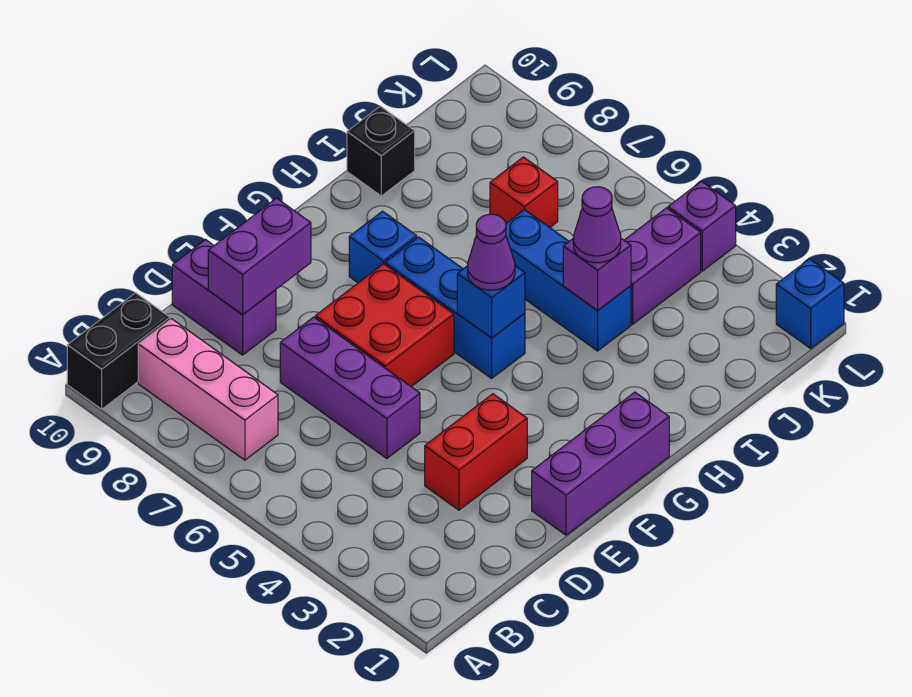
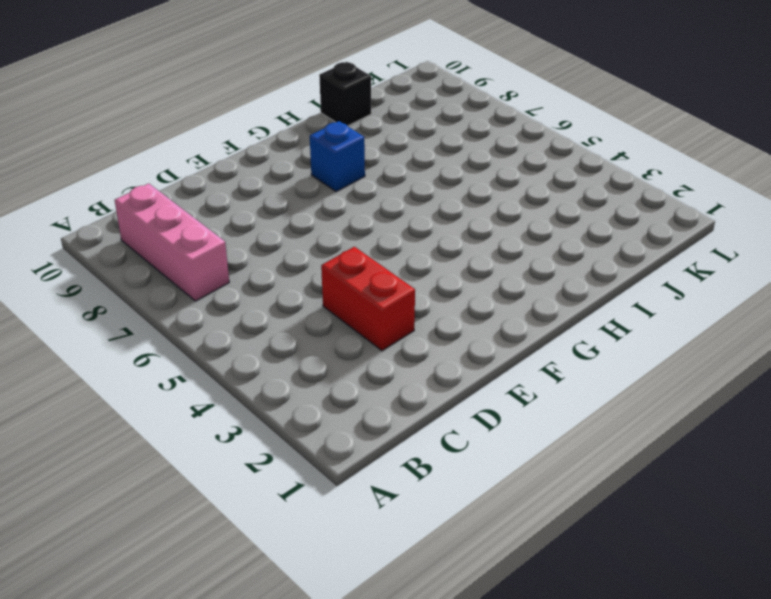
red 1x2 brick [321,247,415,351] -> red 1x2 brick turned to [425,394,527,510]
none -> black 1x2 brick [67,293,170,409]
none -> purple 1x3 brick [280,317,420,459]
none -> purple 1x2 brick [172,240,276,355]

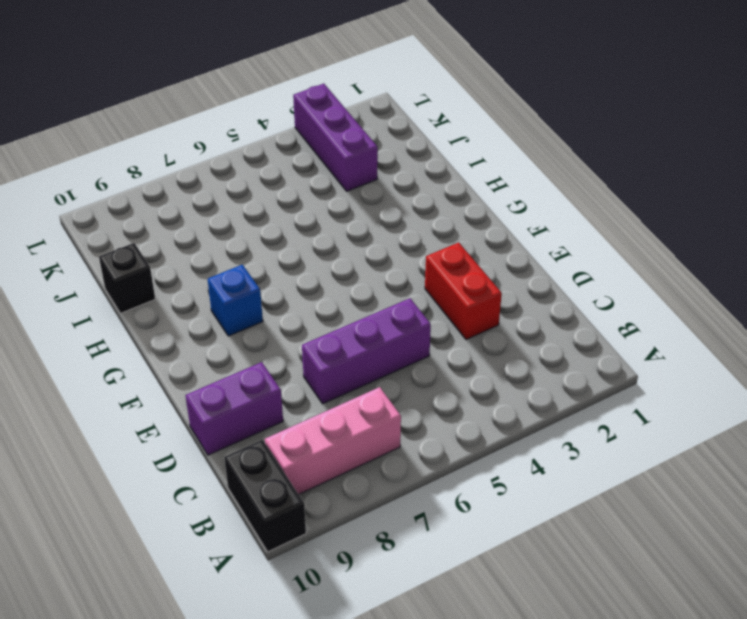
purple 1x3 brick [293,84,378,191] -> purple 1x3 brick moved to [532,392,669,535]
none -> red 2x2 brick [315,264,454,387]
none -> blue 1x3 brick [385,237,525,378]
none -> blue 1x3 brick [506,209,631,351]

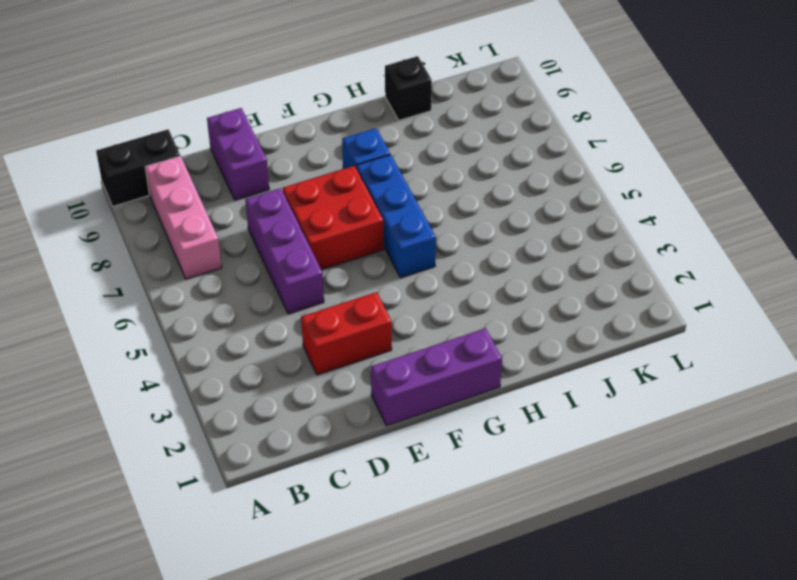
none -> blue 1x3 brick [506,209,631,351]
none -> purple 1x2 brick [624,208,701,324]
none -> red 1x1 brick [490,157,558,227]

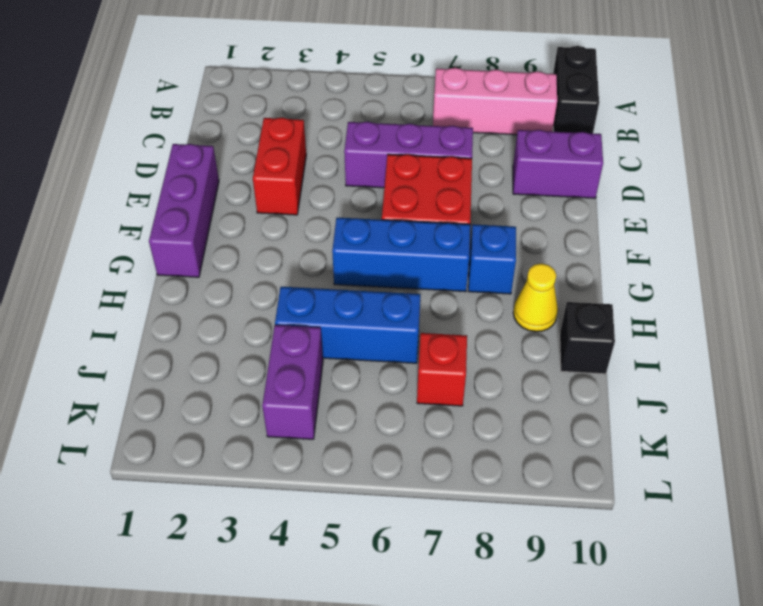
yellow 1x1 cone [513,264,558,332] -> none
none -> blue 1x1 brick [776,259,844,348]
none -> purple 1x1 brick [668,181,736,271]
none -> purple 1x2 brick [208,198,311,315]

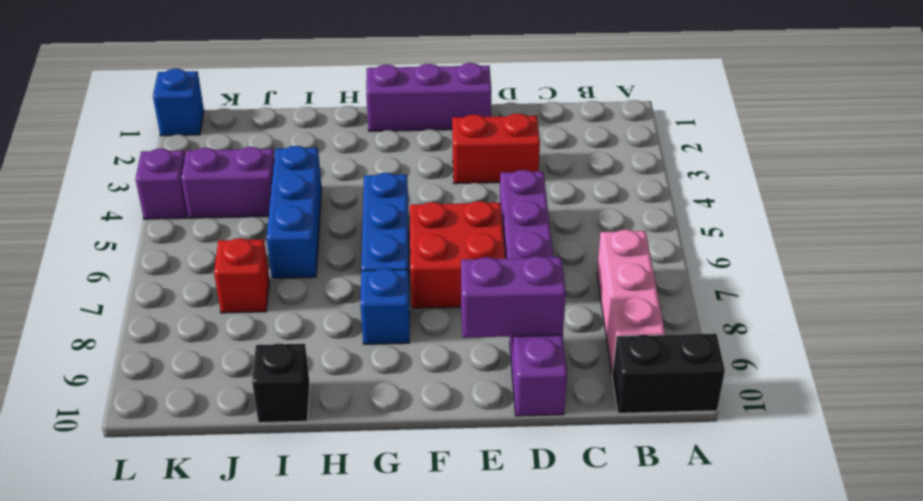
none -> blue 1x1 brick [457,266,525,338]
none -> purple 1x1 brick [563,238,631,311]
none -> purple 1x1 cone [468,214,515,290]

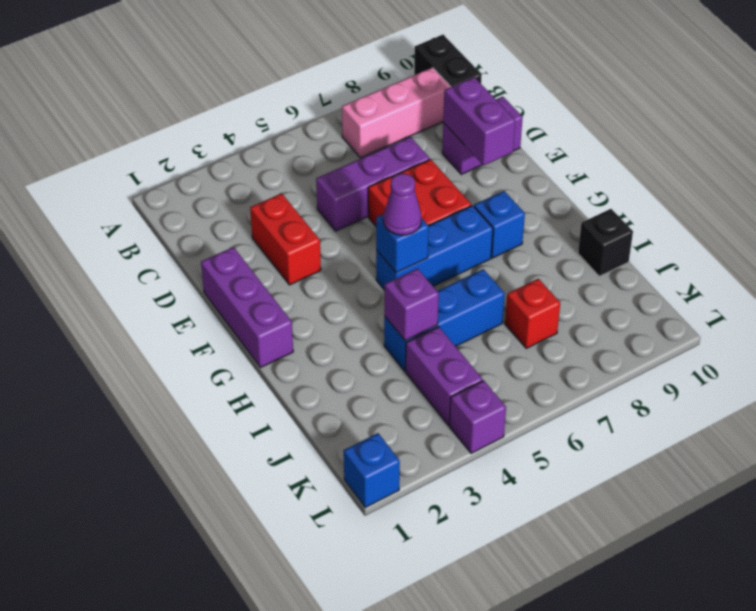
none -> purple 1x1 cone [573,187,621,263]

